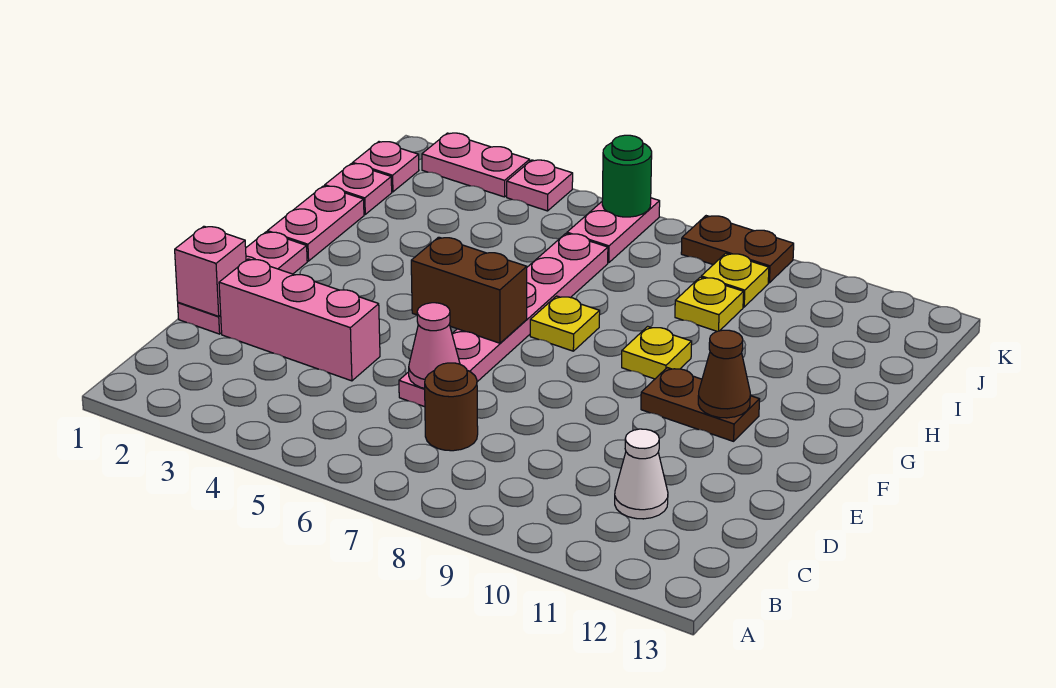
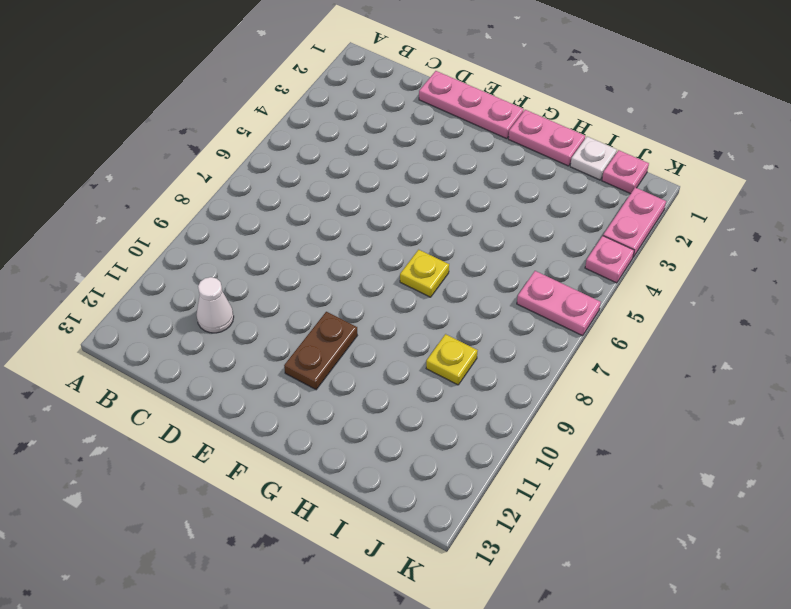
white 1x1 plate [570,137,617,180] -> pink 1x1 plate [325,164,392,214]
none -> brown 1x1 round brick [425,363,478,451]
none -> pink 1x3 brick [219,259,380,381]
none -> pink 1x6 plate [399,234,608,407]

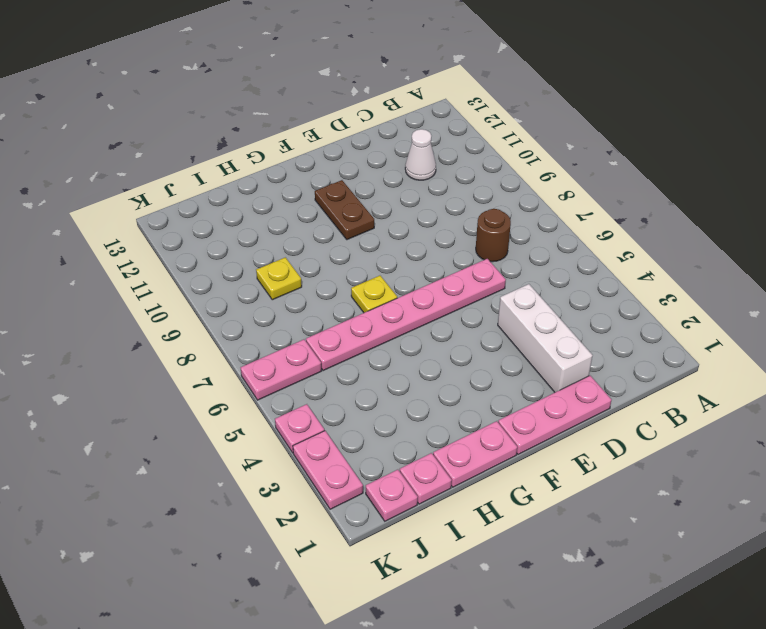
white 1x3 brick [498,284,593,392] -> pink 1x3 brick [219,259,380,381]
none -> yellow 1x1 plate [622,326,692,379]
none -> yellow 1x1 plate [701,253,769,307]
none -> brown 1x2 plate [681,216,794,283]

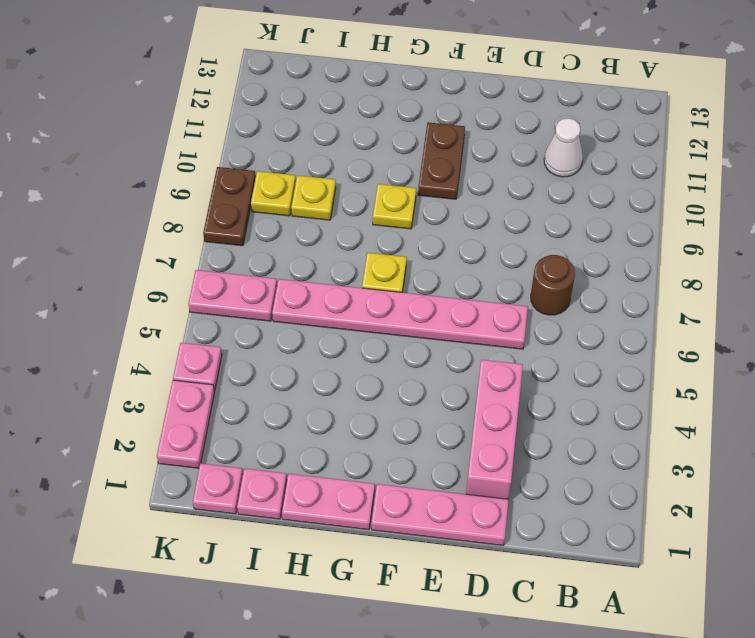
none -> pink 1x1 brick [175,226,246,316]
none -> pink 1x1 cone [409,303,460,388]
none -> brown 1x2 brick [411,237,527,343]

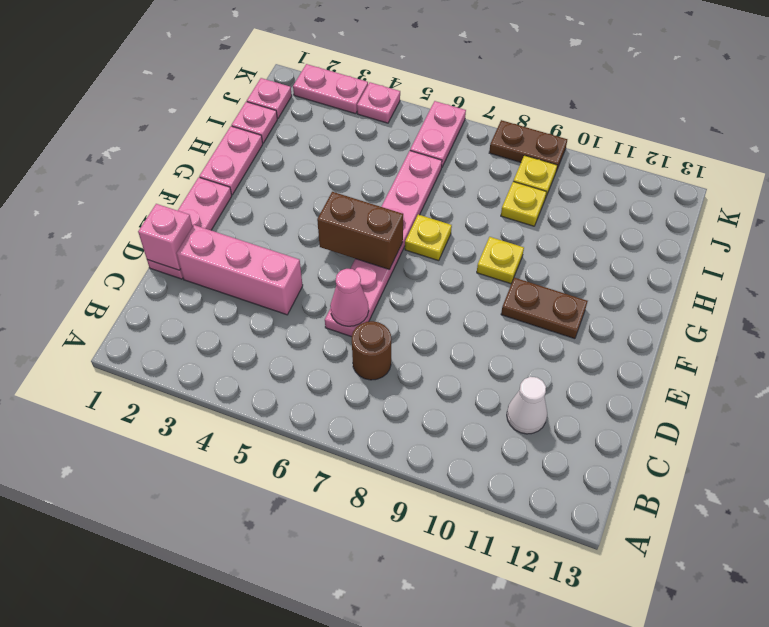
none -> brown 1x1 cone [698,330,750,418]
none -> green 1x1 round brick [602,135,652,217]

